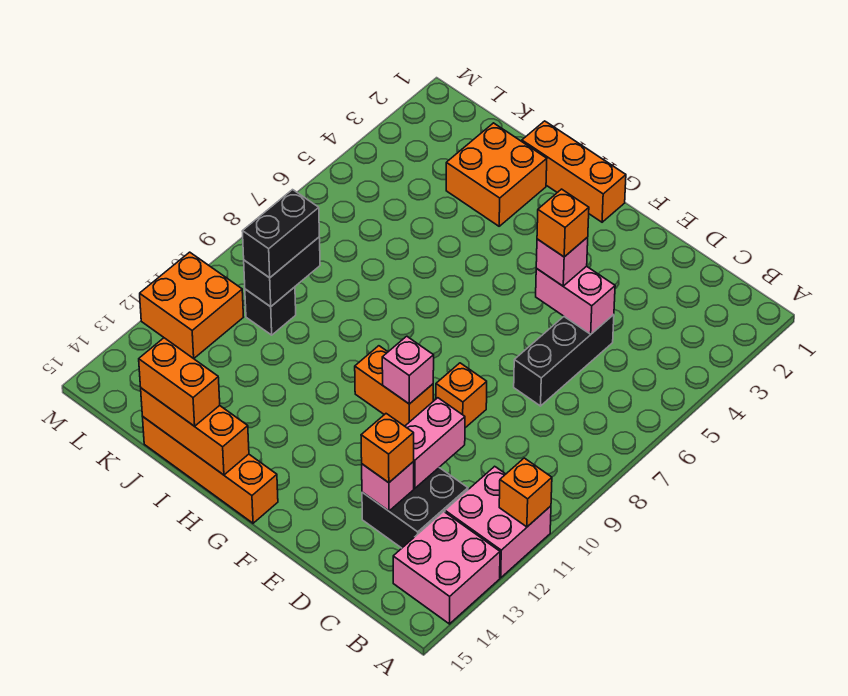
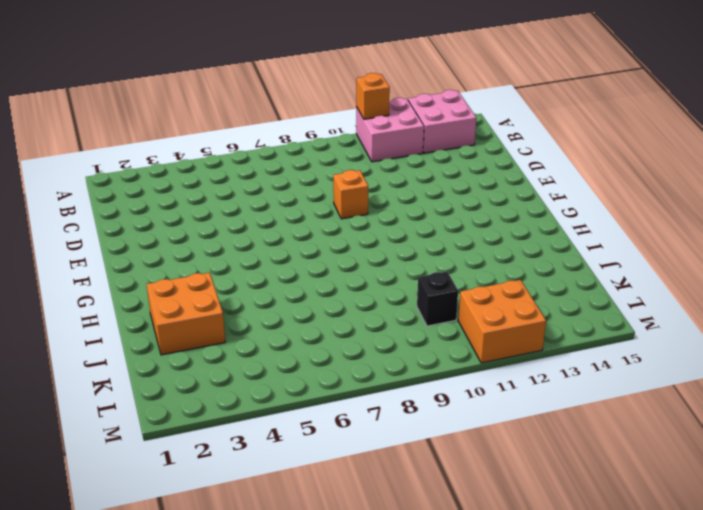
none -> black 2x2 brick [362,468,468,548]
none -> black 1x3 brick [514,315,614,406]
none -> orange 1x2 brick [355,346,433,426]

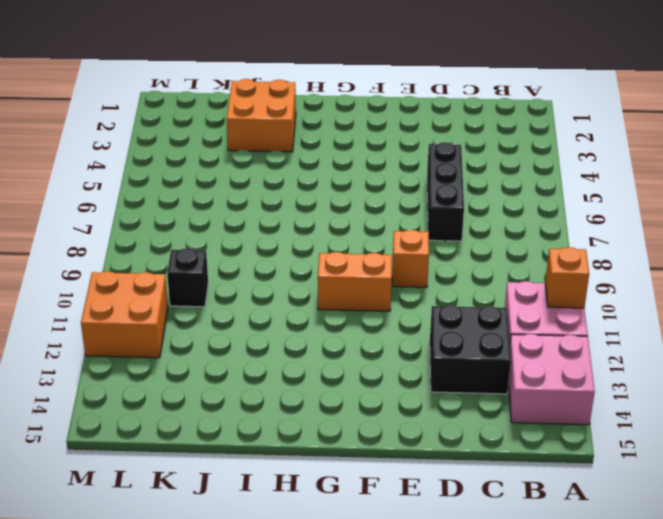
none -> orange 1x3 brick [522,121,626,222]
none -> orange 1x4 brick [143,417,278,523]
none -> pink 1x2 brick [536,266,615,334]

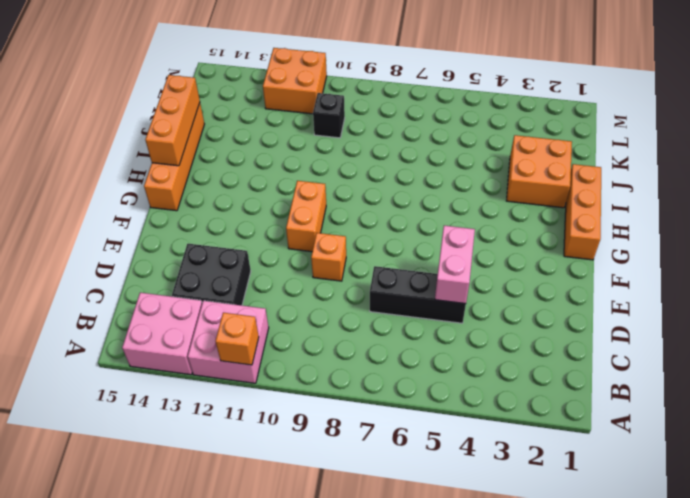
none -> pink 1x2 brick [405,398,465,488]
none -> pink 1x1 brick [362,462,414,511]
none -> pink 1x1 brick [382,336,434,404]

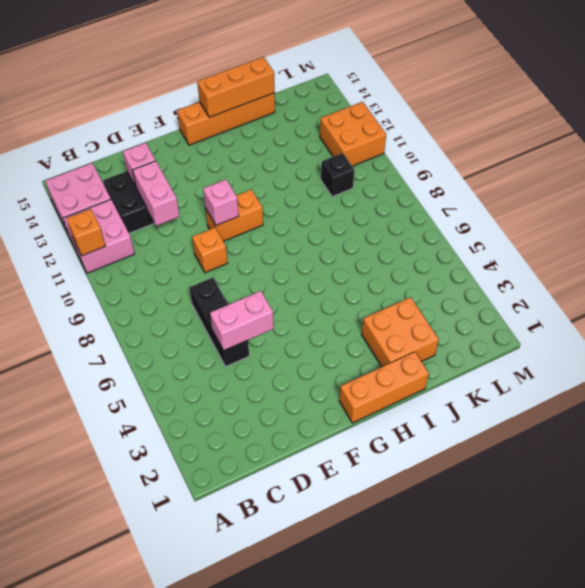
none -> black 1x2 brick [244,237,320,307]
none -> orange 1x1 brick [361,414,414,483]
none -> pink 1x1 brick [536,237,588,286]

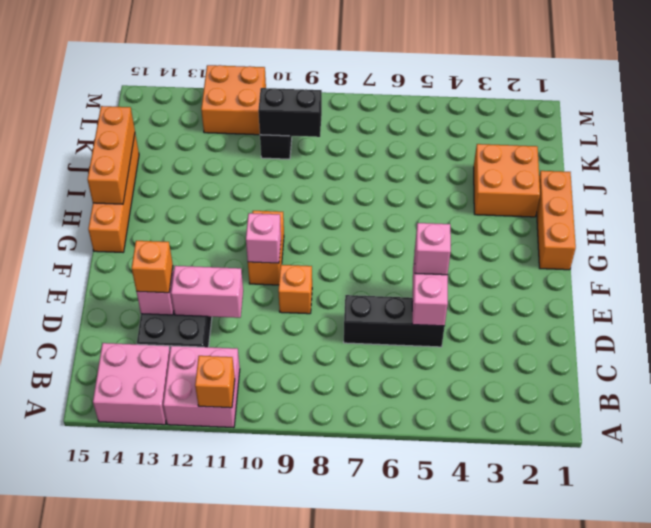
none -> orange 1x2 brick [139,338,220,426]
none -> black 1x2 brick [242,190,319,278]
none -> orange 1x1 brick [537,189,589,257]

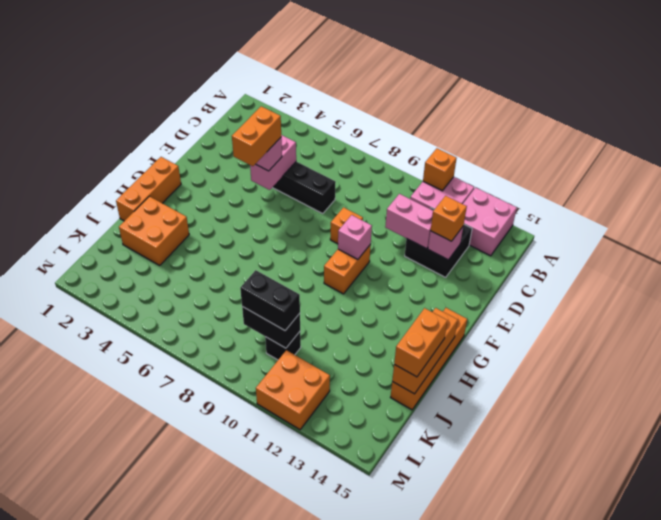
orange 1x2 brick [232,106,281,166] -> orange 1x1 brick [537,189,589,257]

